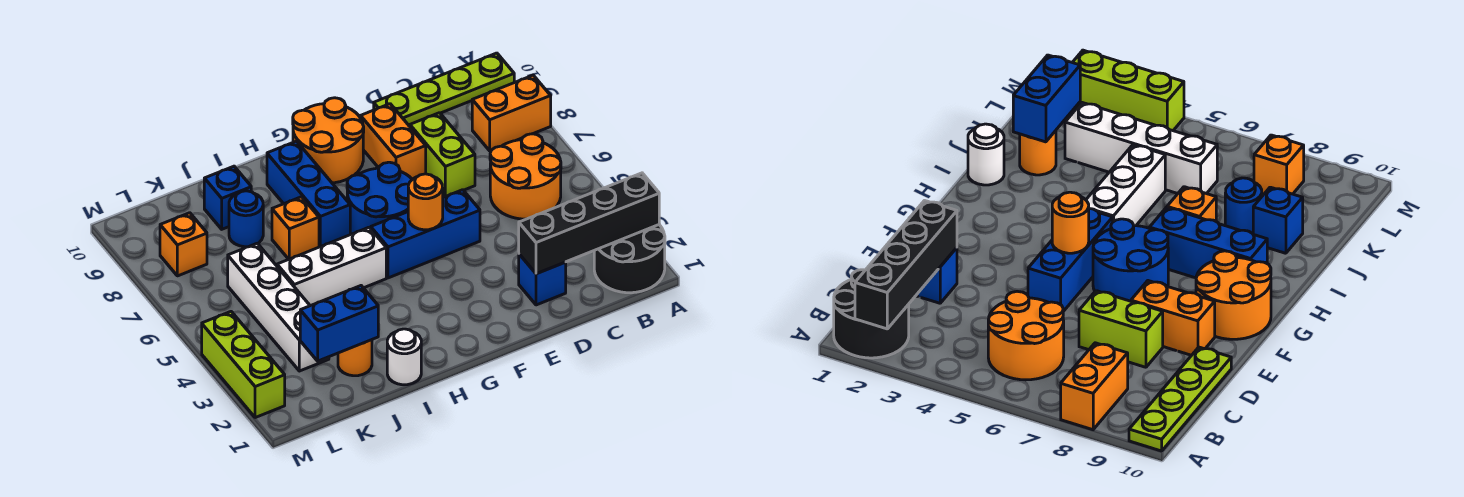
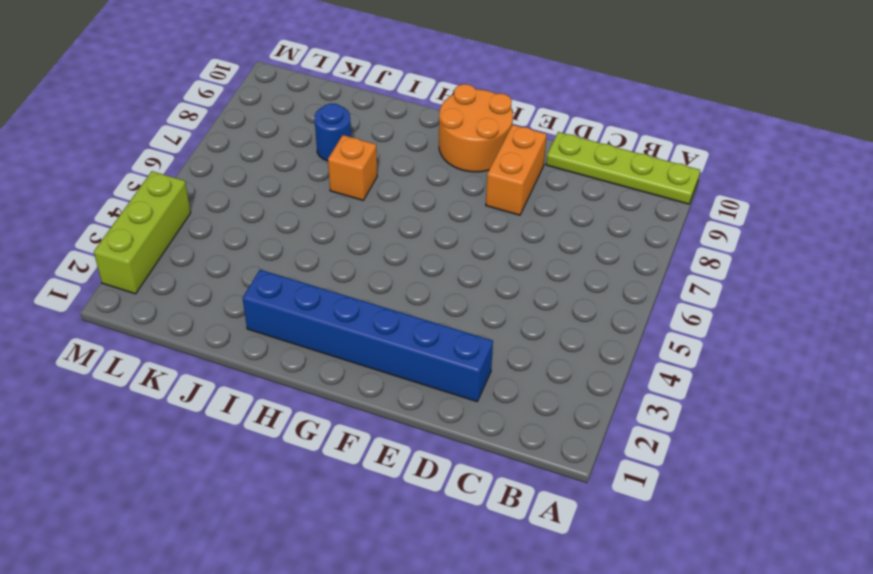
blue 1x6 brick [243,270,493,402] -> blue 1x1 brick [519,254,566,305]
none -> black 2x2 round brick [594,225,665,293]
none -> orange 1x2 brick [472,75,551,151]
none -> orange 2x2 round brick [490,134,561,219]

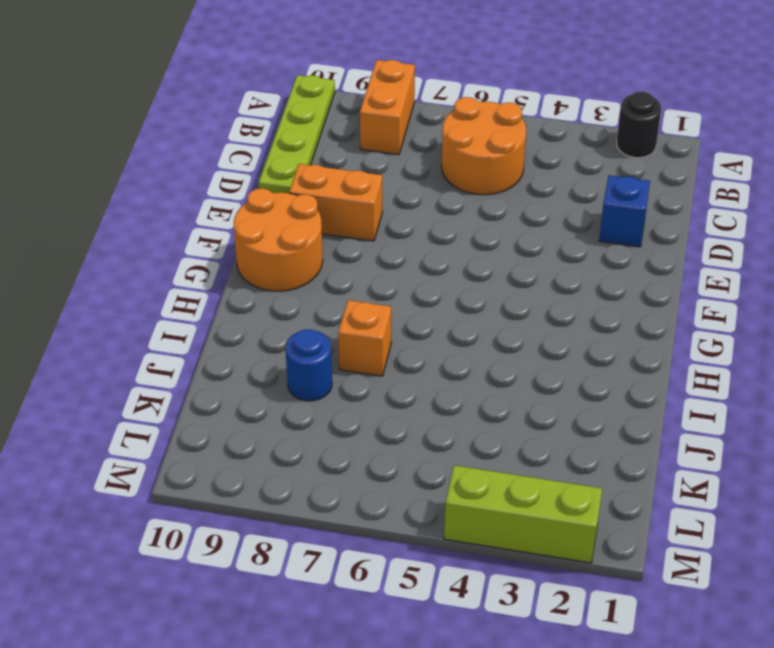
black 1x1 round brick [617,92,661,158] -> black 2x2 round brick [594,225,665,293]
none -> lime 1x2 brick [410,113,475,197]
none -> blue 1x3 brick [371,190,480,278]
none -> blue 2x2 round brick [347,162,412,234]

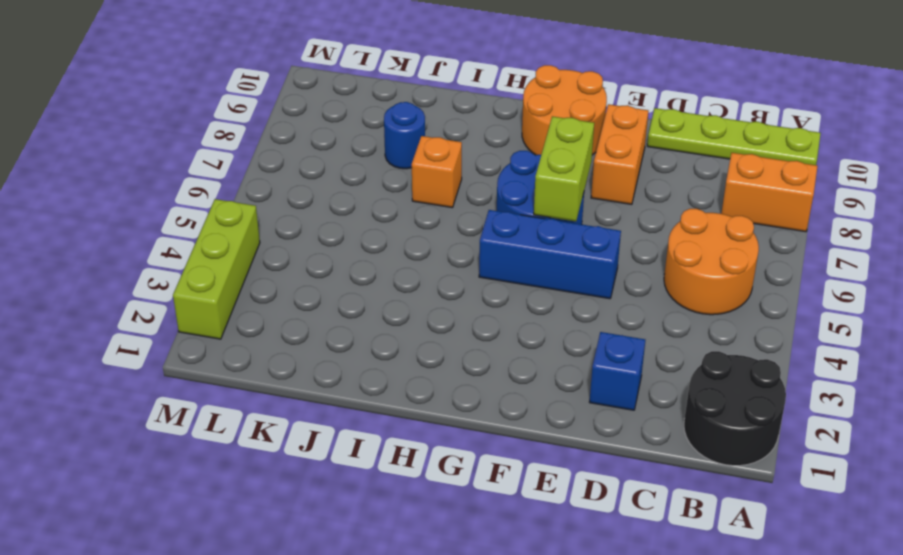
lime 1x2 brick [534,116,594,222] -> lime 1x2 brick moved to [410,113,475,197]
none -> white 1x3 brick [277,227,386,306]
none -> blue 1x3 brick [267,141,350,247]
none -> white 1x1 round brick [387,329,421,385]

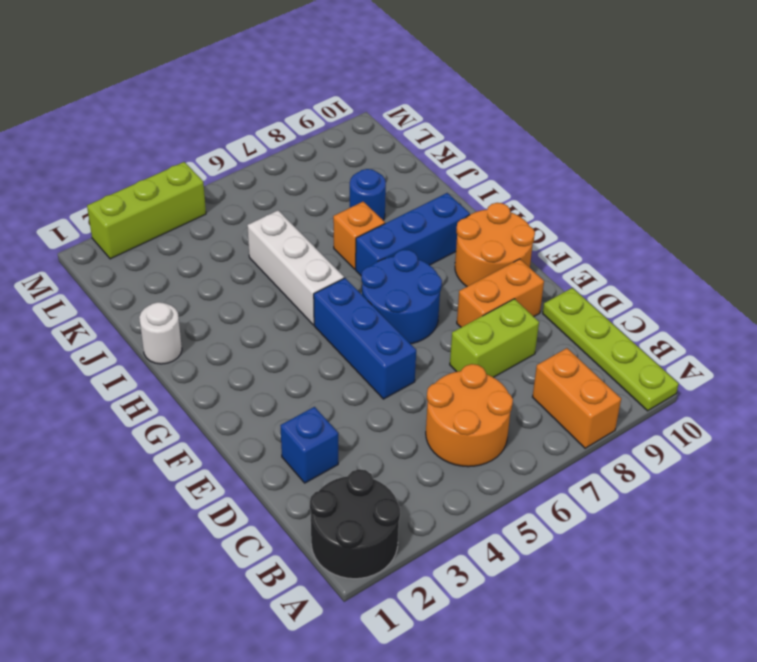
none -> orange 1x1 round brick [338,340,372,376]
none -> blue 1x1 brick [204,166,251,229]
none -> white 1x4 brick [228,243,329,371]

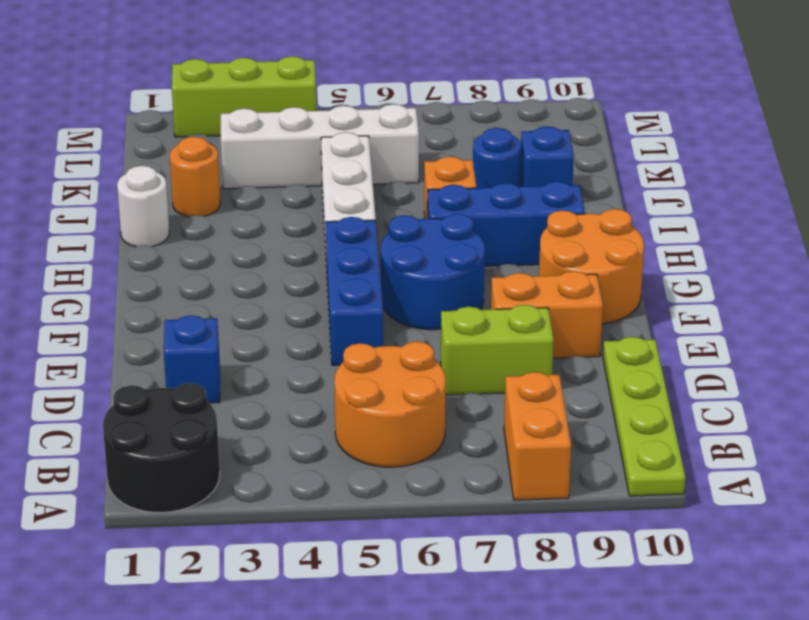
none -> orange 1x1 brick [160,213,207,276]
none -> black 1x4 brick [519,173,659,274]
none -> orange 1x1 round brick [408,174,443,230]

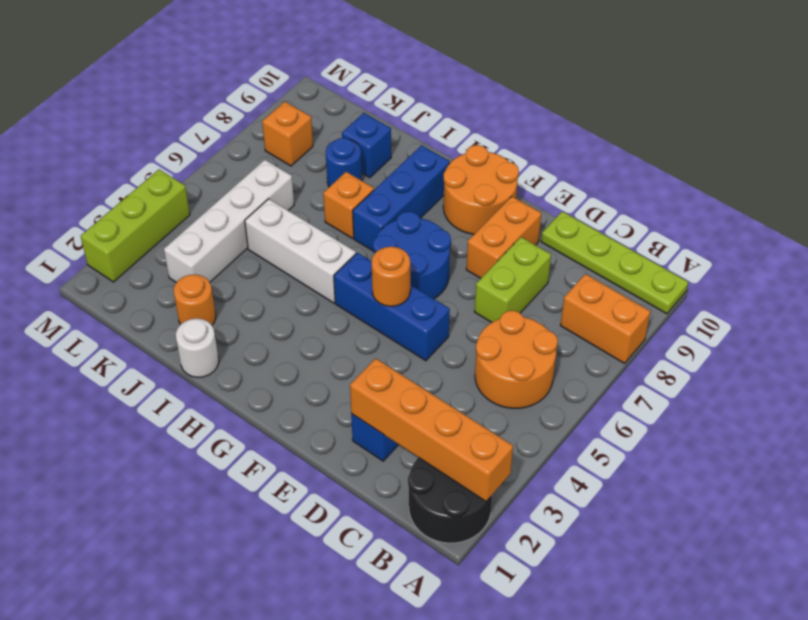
orange 1x4 brick [350,358,513,501] -> black 1x4 brick [519,173,659,274]
none -> blue 1x2 brick [300,286,378,361]

